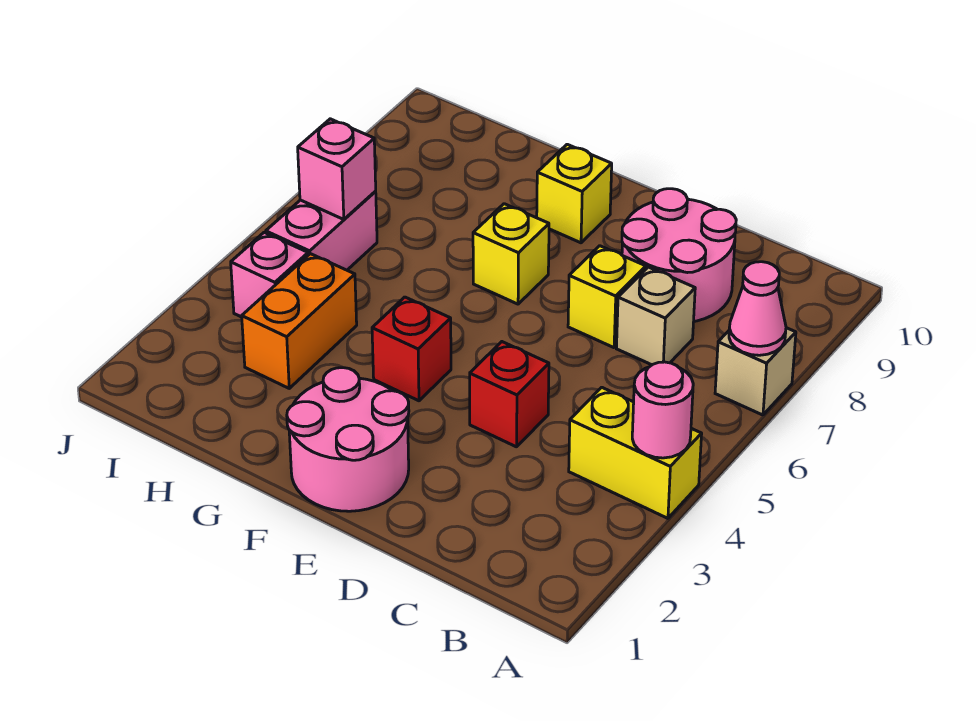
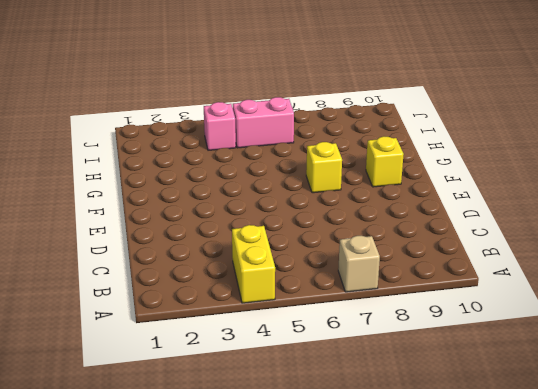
none -> tan 1x1 brick [616,267,695,365]
none -> pink 2x2 round brick [622,189,736,321]
none -> red 1x1 brick [470,342,549,447]

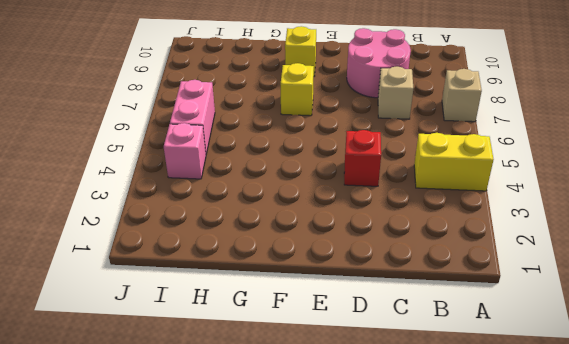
none -> yellow 1x1 brick [568,246,646,348]
none -> pink 2x2 round brick [287,368,409,511]
none -> red 1x1 brick [372,297,451,401]

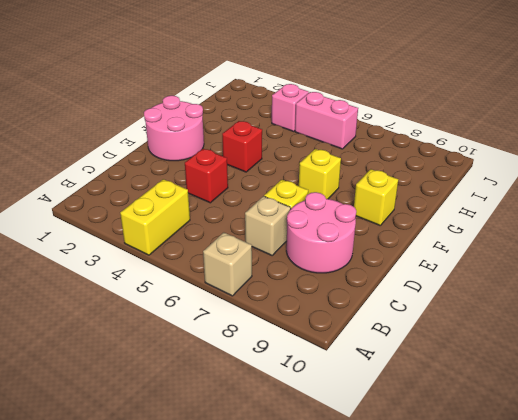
none -> orange 1x2 brick [242,254,357,388]
none -> pink 1x1 round brick [632,362,693,458]
none -> pink 1x1 cone [729,262,786,355]

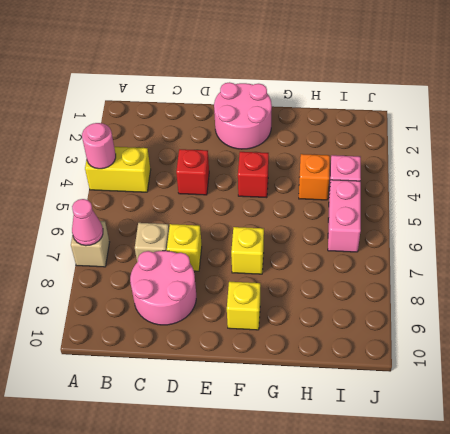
orange 1x1 brick [299,154,330,200] -> orange 1x2 brick [242,254,357,388]
none -> pink 1x1 brick [298,119,376,219]

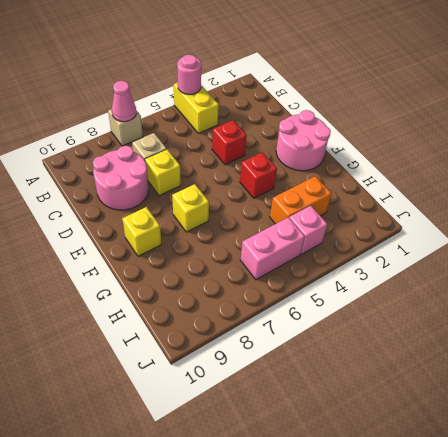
none -> pink 1x1 brick [298,119,376,219]

